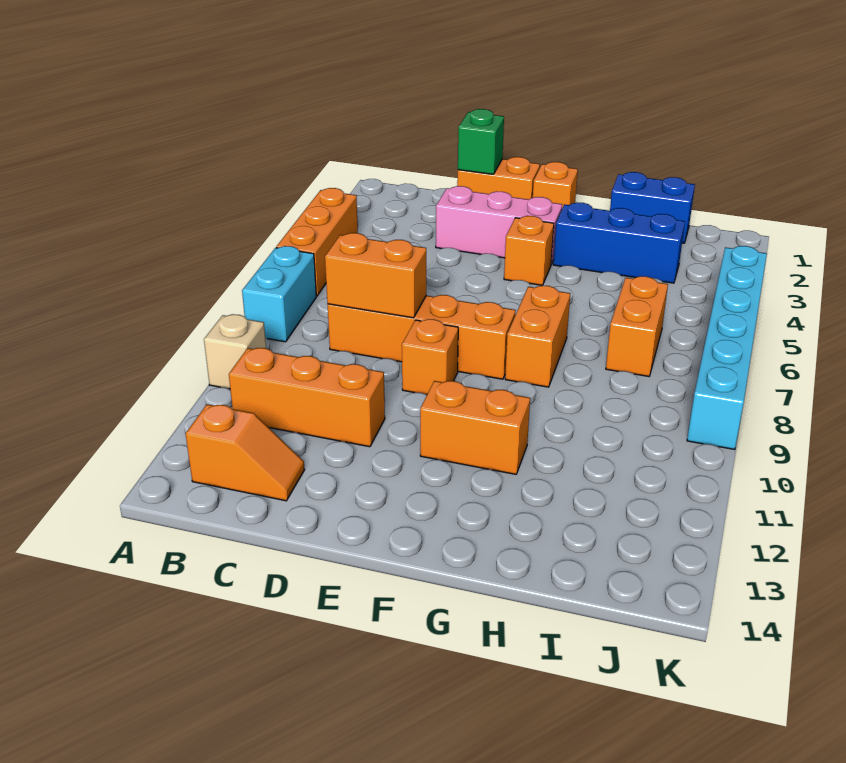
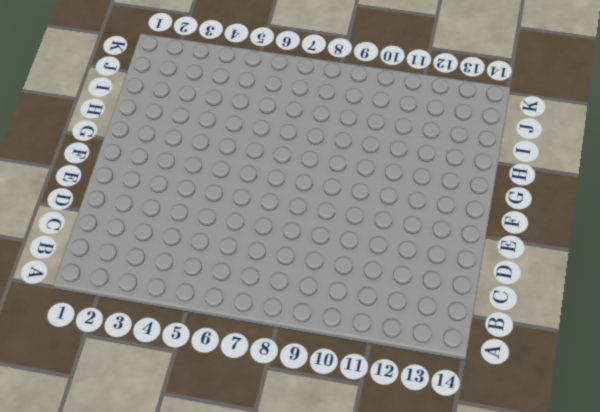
none -> orange 1x3 brick [276,188,358,296]
none -> cyan 1x2 brick [242,246,316,342]
none -> tan 1x1 brick [204,314,266,389]

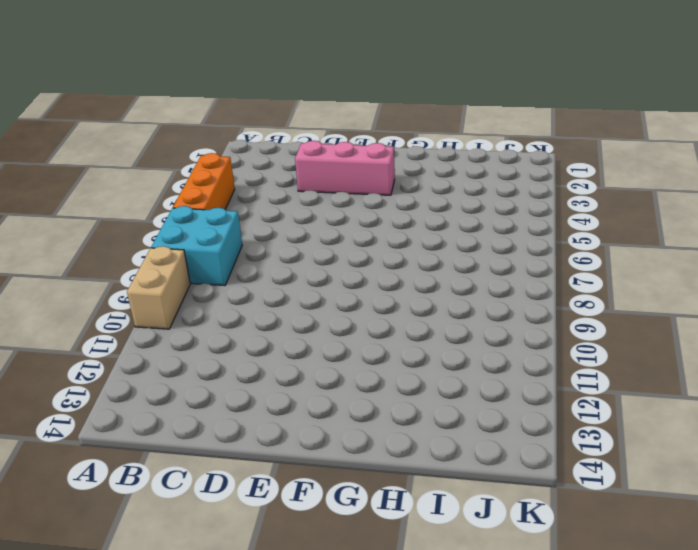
cyan 2x2 brick [151,206,242,285] -> cyan 1x2 brick [242,246,316,342]
tan 1x2 brick [127,246,190,329] -> tan 1x1 brick [204,314,266,389]
none -> orange 1x3 brick [229,348,385,447]
none -> orange 1x2 slope [186,404,305,501]
none -> orange 1x4 brick [327,295,516,379]

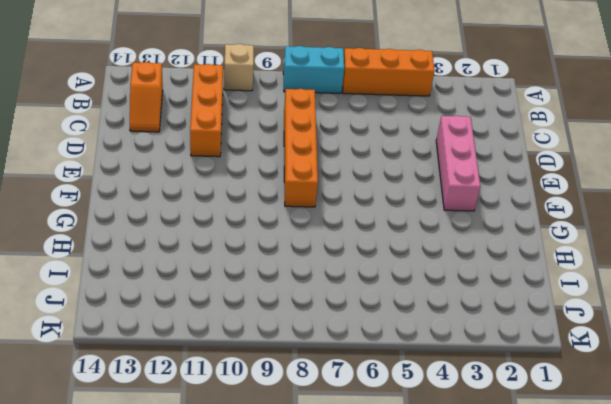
none -> orange 1x2 brick [457,157,540,199]
none -> orange 1x1 brick [402,319,458,395]
none -> orange 1x1 brick [533,162,578,208]

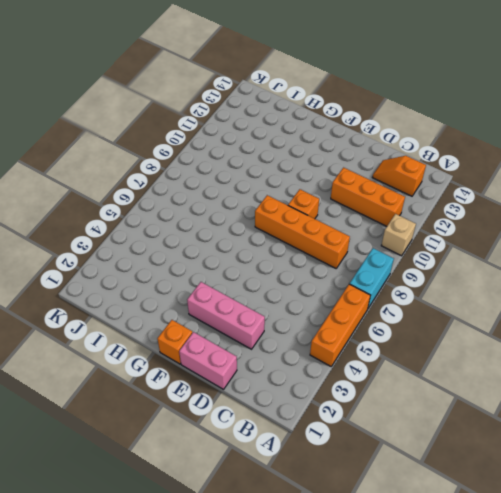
pink 1x2 brick [179,332,237,389] -> orange 1x2 brick [457,157,540,199]
none -> orange 1x1 brick [504,216,554,285]
none -> orange 1x2 brick [420,381,530,474]
none -> blue 1x3 brick [553,202,685,283]

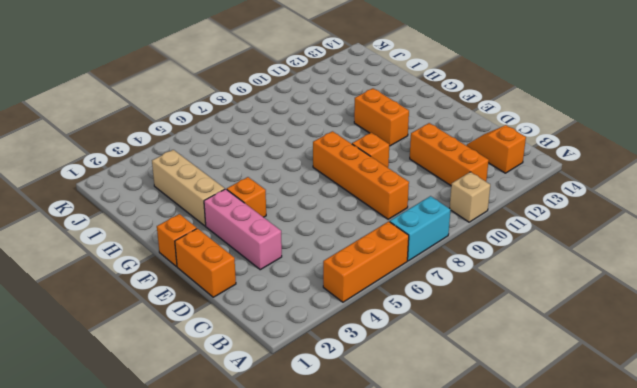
tan 1x3 brick [152,150,225,226] -> blue 1x3 brick [553,202,685,283]
none -> orange 1x2 brick [505,286,570,387]
none -> blue 1x2 brick [610,172,695,243]
none -> orange 1x2 brick [606,276,668,376]

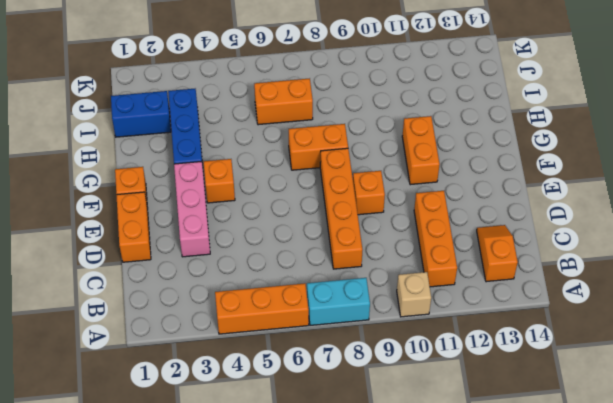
blue 1x2 brick [111,91,171,137] -> blue 1x2 brick turned to [610,172,695,243]
none -> cyan 1x6 brick [687,246,767,449]
none -> orange 1x2 brick [325,233,426,318]
none -> green 1x1 brick [458,109,504,174]

